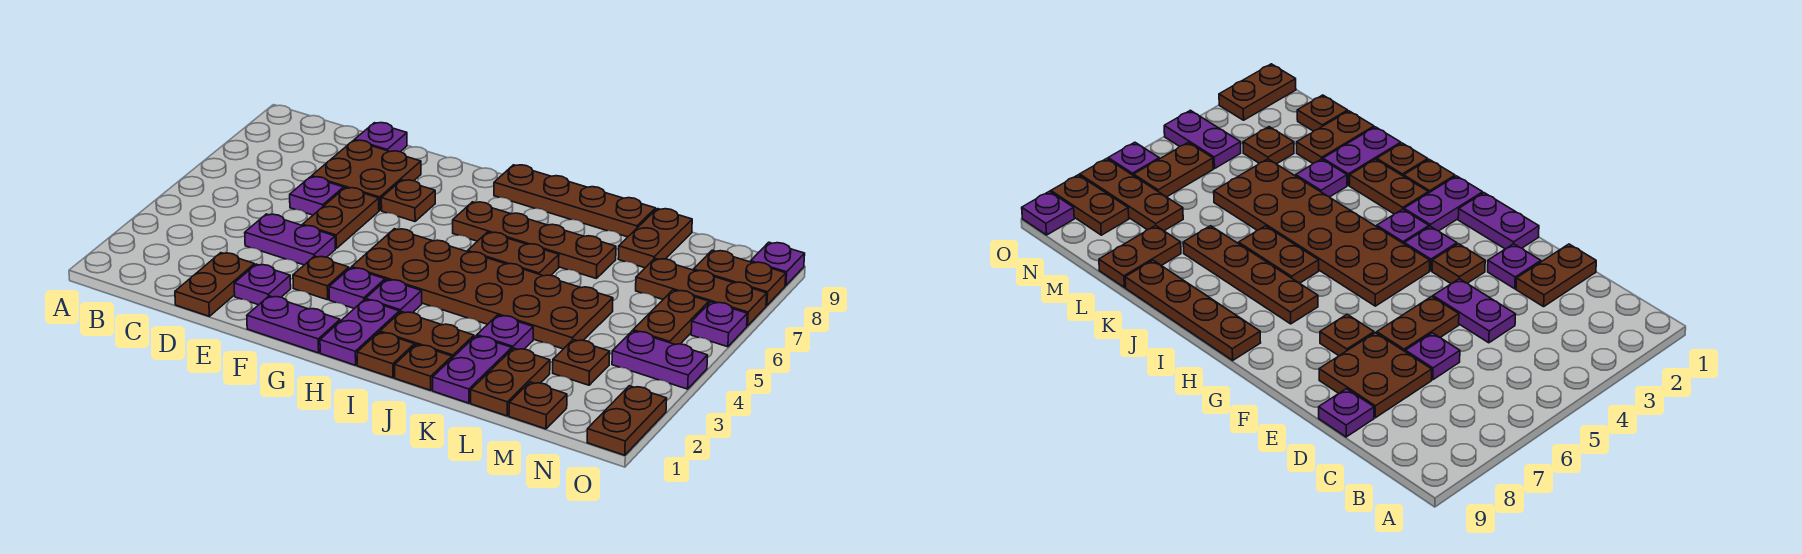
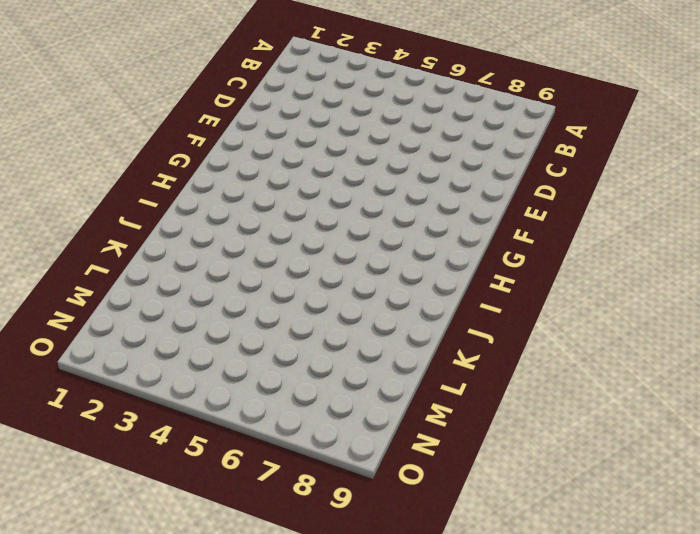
none -> brown 1x2 plate [175,253,255,316]
none -> purple 1x2 plate [245,214,335,265]
none -> purple 1x1 plate [290,177,344,215]
none -> brown 2x2 plate [312,140,421,211]

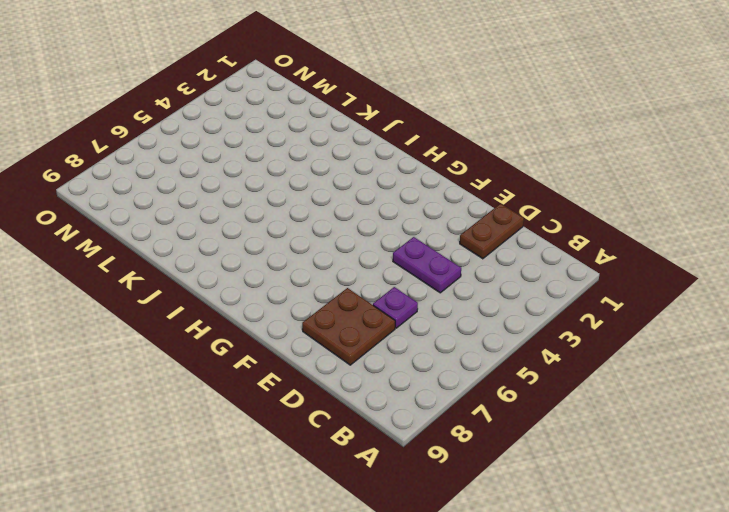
none -> purple 1x1 plate [354,123,407,152]
none -> purple 1x1 plate [234,264,291,305]
none -> brown 1x2 plate [302,188,379,248]
none -> purple 1x2 plate [247,296,340,353]

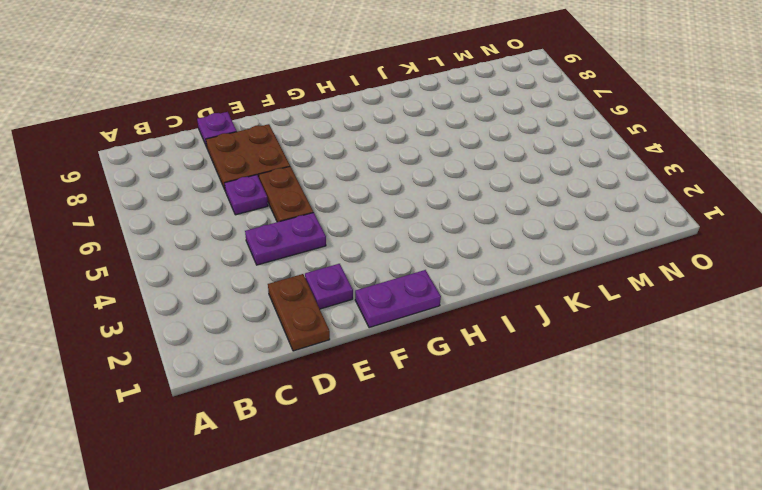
none -> brown 1x1 plate [293,256,349,300]
none -> brown 1x1 plate [381,180,435,222]
none -> purple 1x1 plate [329,268,385,308]
none -> brown 2x6 plate [352,229,613,349]

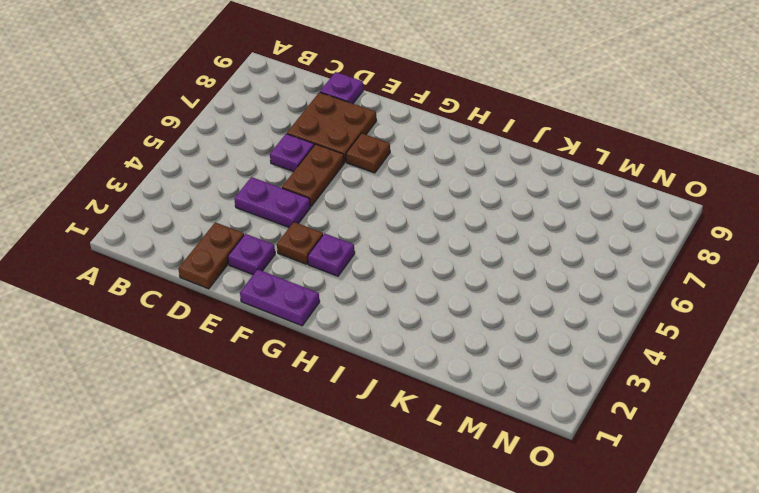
none -> brown 2x6 plate [352,229,613,349]
none -> purple 1x2 plate [320,300,400,365]
none -> purple 1x1 plate [366,280,422,313]
none -> brown 1x4 plate [453,202,616,279]

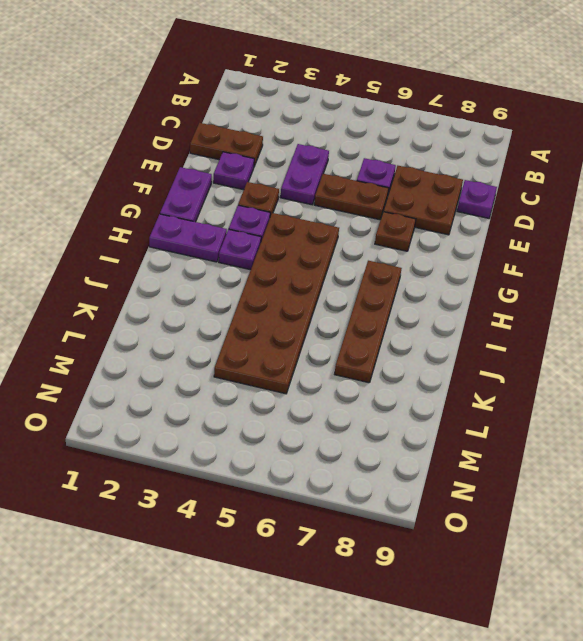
none -> brown 1x4 plate [494,165,656,237]
none -> brown 1x1 plate [357,332,414,378]
none -> brown 1x2 plate [380,312,474,358]
none -> brown 1x2 plate [468,232,559,276]

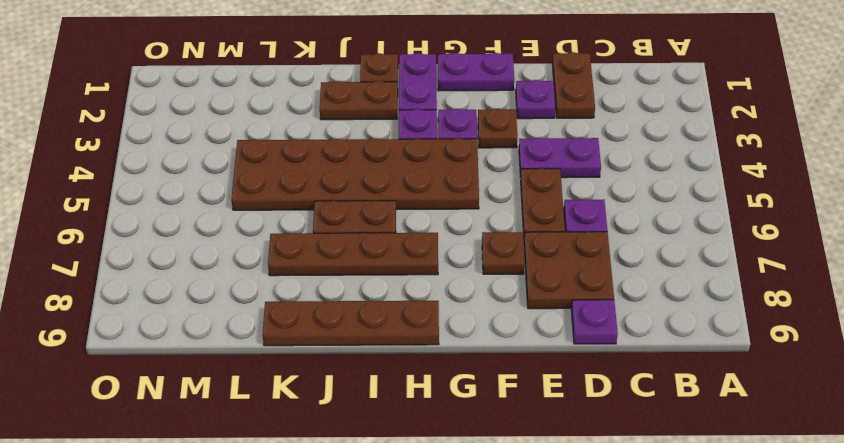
none -> brown 1x1 plate [395,344,452,390]
none -> purple 1x2 plate [433,336,512,403]
none -> purple 1x1 plate [477,315,533,349]
none -> brown 1x2 plate [471,348,550,416]

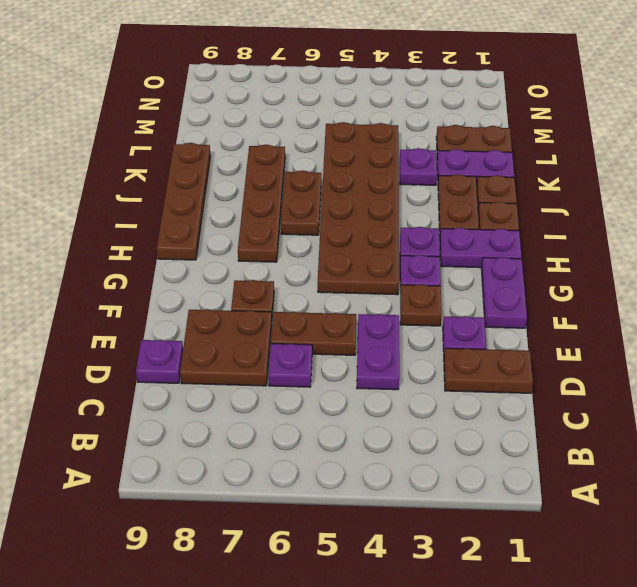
none -> brown 1x2 plate [618,209,692,268]
none -> brown 1x1 plate [509,382,567,429]
none -> brown 1x1 plate [553,340,610,385]
none -> brown 1x3 plate [636,258,767,326]

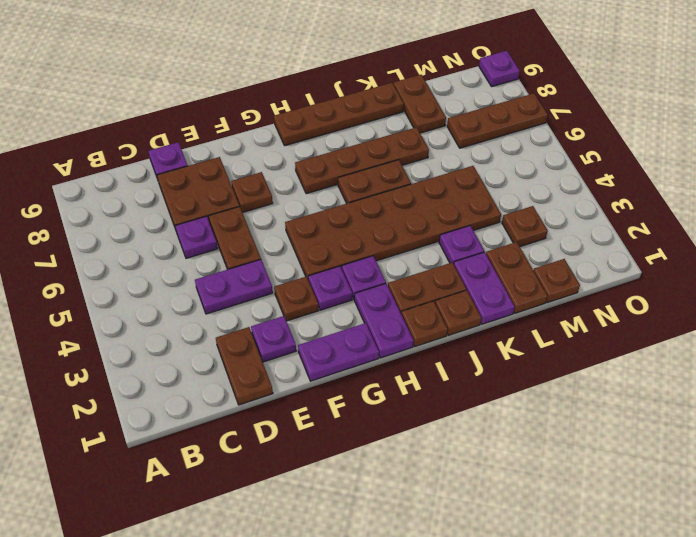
none -> purple 1x2 plate [612,331,708,389]
none -> brown 1x2 plate [633,290,709,344]
none -> brown 1x2 plate [693,250,786,306]
none -> brown 1x2 plate [587,386,667,455]

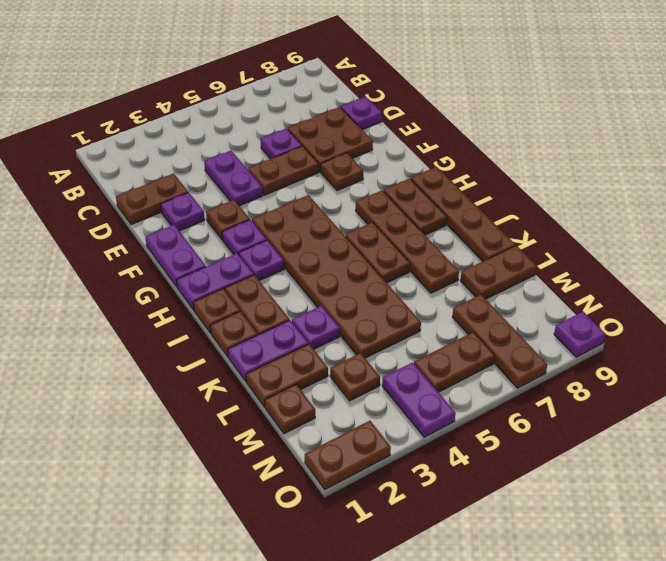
brown 1x2 plate [384,178,447,235] -> brown 1x2 plate moved to [693,250,786,306]
none -> purple 1x1 plate [691,302,747,347]

